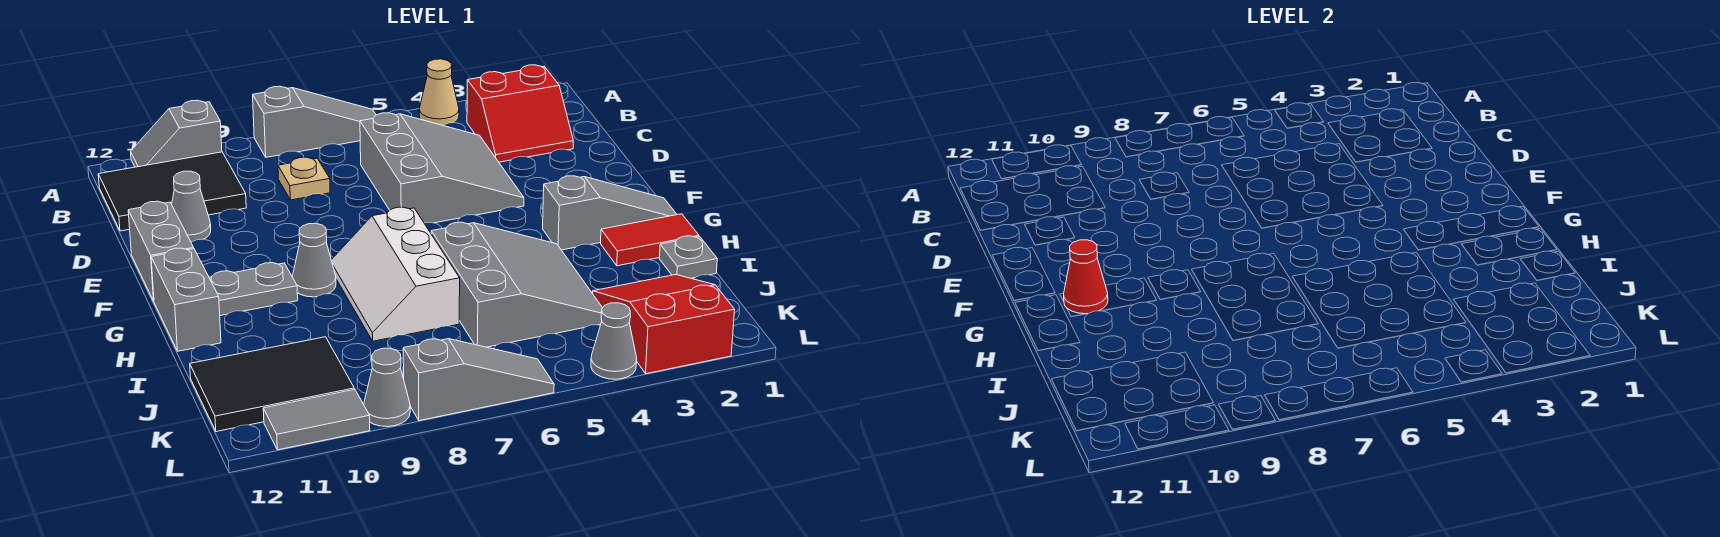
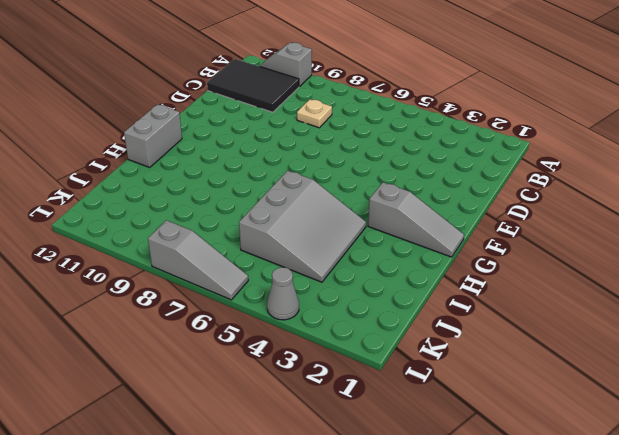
none -> tan 1x1 cone [419,59,459,125]
none -> grey 1x3 slope [253,86,376,157]
none -> red 2x2 slope [467,65,573,162]

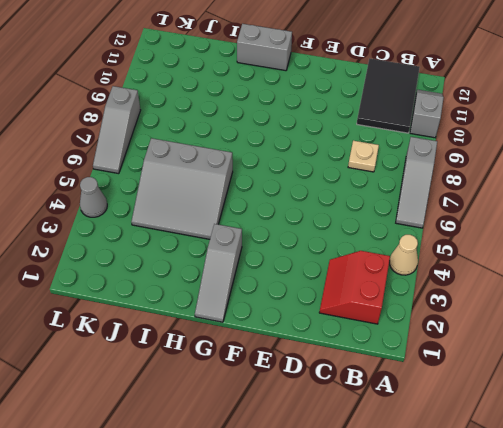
none -> grey 3x3 slope [360,113,524,223]
none -> grey 1x1 cone [172,171,211,242]
none -> grey 1x2 brick [128,201,194,301]

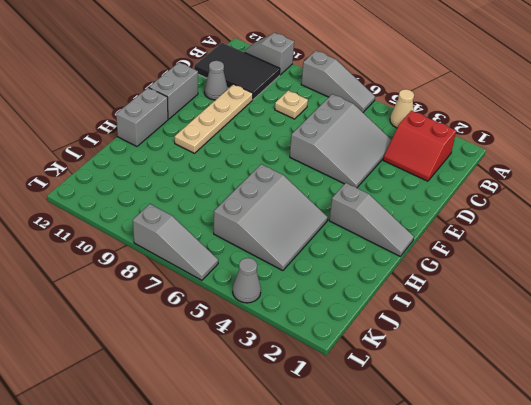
tan 1x4 plate [175,84,253,153] -> grey 1x2 plate [209,263,298,316]
none -> white 2x3 slope [331,207,460,341]
none -> grey 1x1 cone [292,223,336,297]
none -> red 1x2 tile [601,214,699,266]

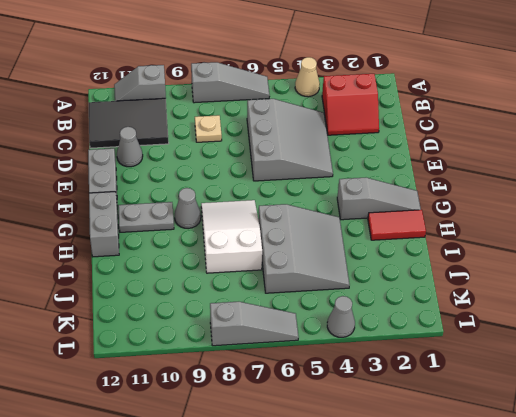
white 2x3 slope [201,200,262,273] -> white 2x3 slope turned to [331,207,460,341]
none -> grey 1x1 plate [659,236,717,278]
none -> red 2x3 slope [593,275,735,374]
none -> black 2x3 tile [190,337,354,432]

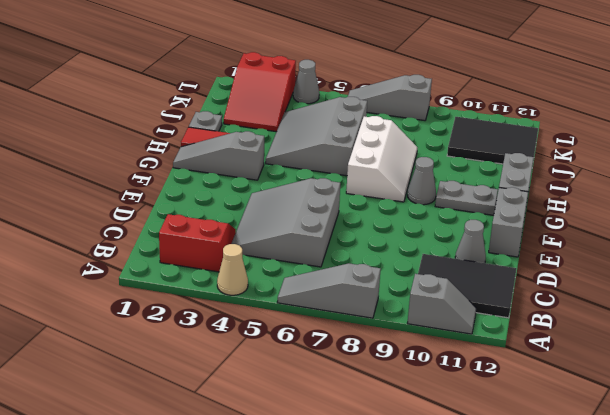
none -> tan 1x1 plate [278,157,330,200]
none -> grey 1x1 cone [364,348,410,427]
none -> grey 1x2 tile [263,389,370,450]

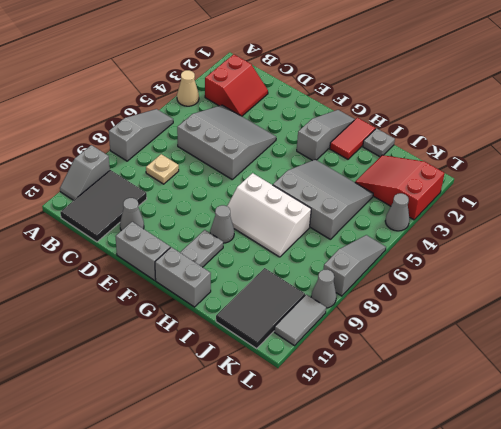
none -> red 1x1 cone [1064,240,1108,314]

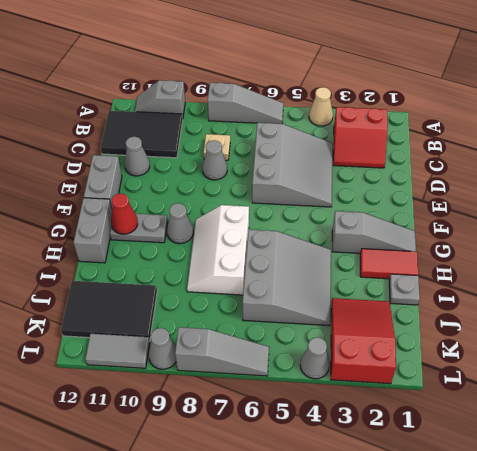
grey 1x1 cone [202,140,227,180] -> none

